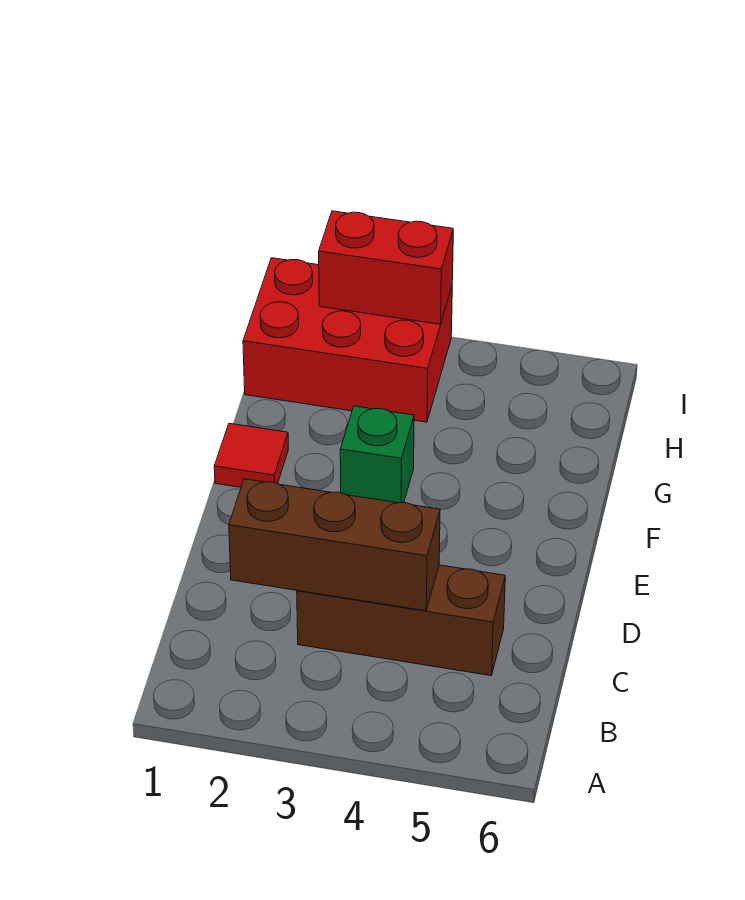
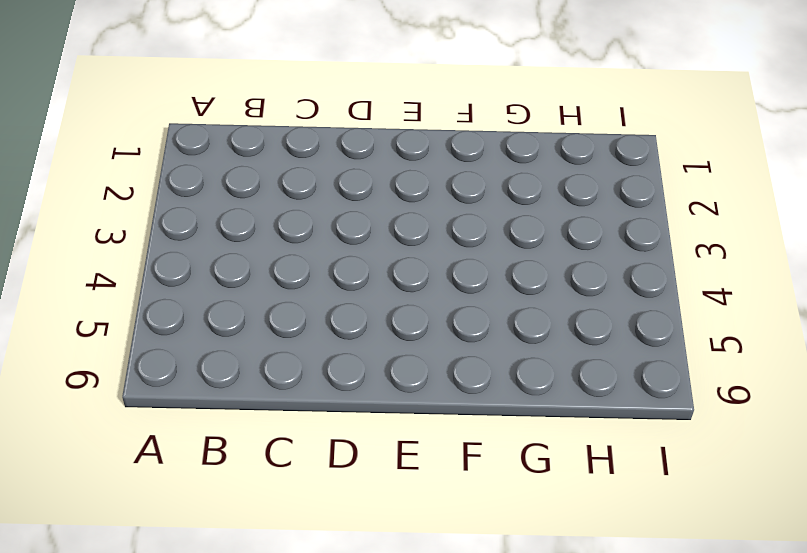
none -> brown 1x3 brick [297,565,505,676]
none -> red 1x1 tile [214,423,288,487]

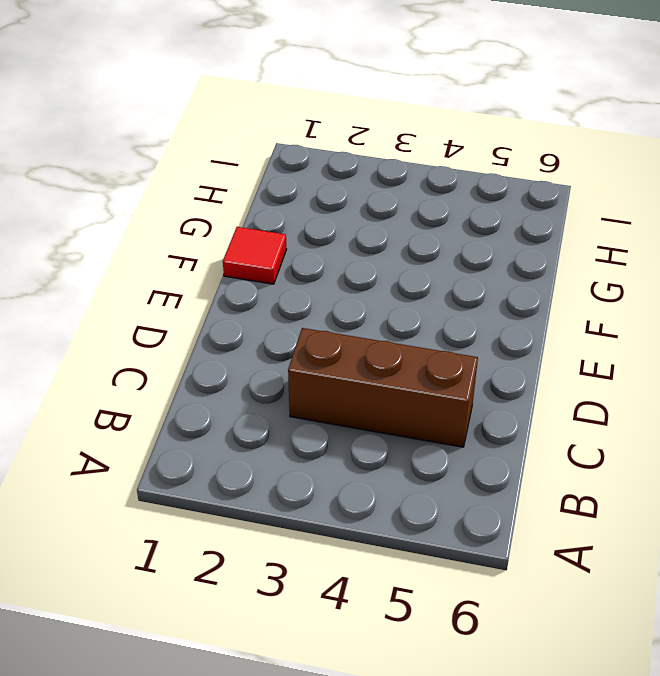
none -> green 1x1 brick [340,406,414,503]
none -> red 2x3 brick [243,258,452,422]

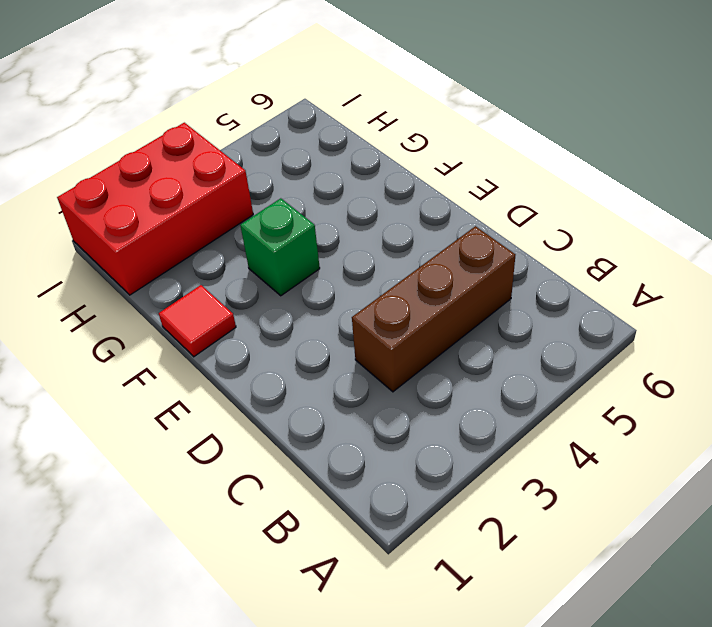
none -> brown 1x3 brick [229,479,440,611]
none -> red 1x2 brick [319,211,453,324]

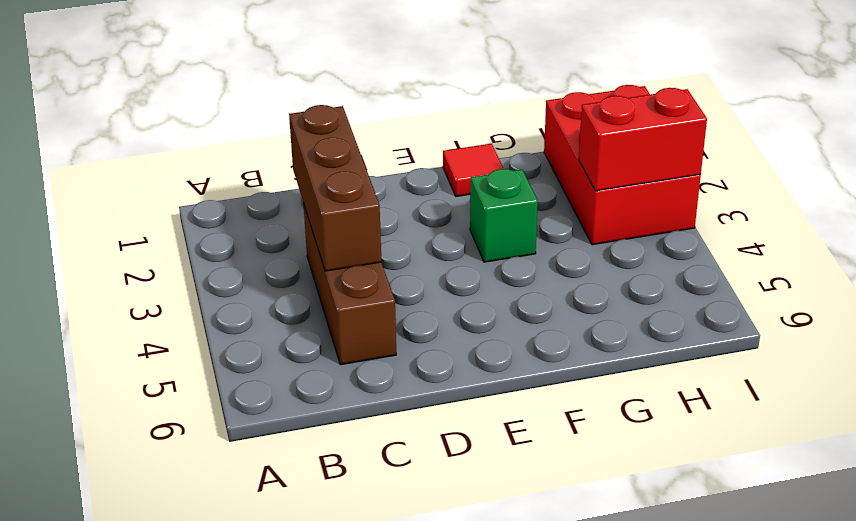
red 1x2 brick [579,88,707,191] -> red 1x2 brick turned to [319,211,453,324]

